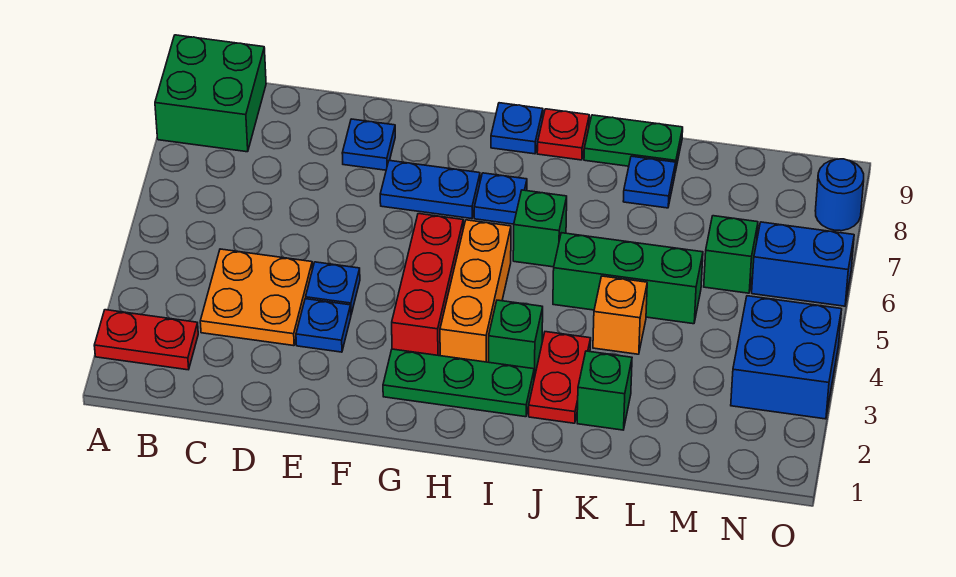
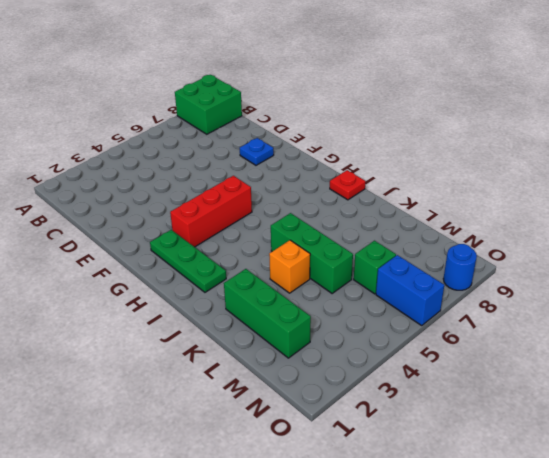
green 1x3 brick [224,269,311,358] -> green 1x1 brick [577,351,632,430]
none -> red 1x2 plate [94,310,198,370]
none -> orange 2x2 plate [200,249,312,346]
none -> blue 1x1 plate [296,299,351,352]

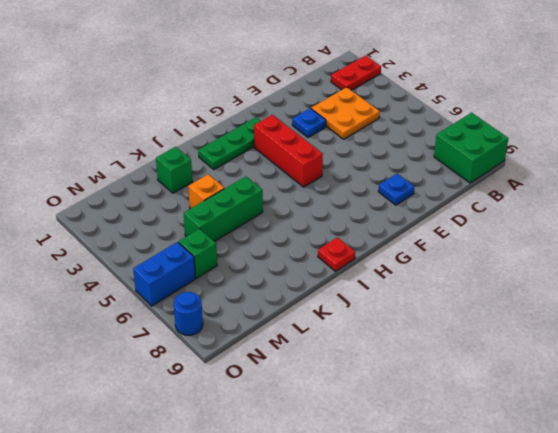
none -> blue 1x1 plate [306,262,360,314]
none -> blue 1x2 plate [380,160,480,219]
none -> orange 1x3 brick [440,220,511,362]

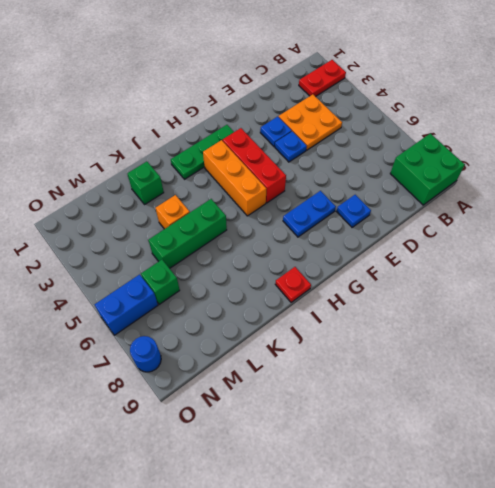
none -> blue 1x1 plate [474,173,527,224]
none -> blue 1x1 plate [491,103,543,154]
none -> green 1x1 brick [489,300,543,378]

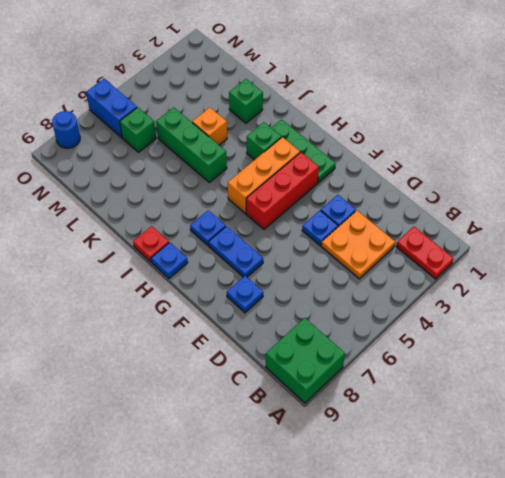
none -> green 1x1 brick [513,190,567,267]
none -> red 1x2 plate [529,332,591,423]
none -> green 1x2 plate [584,115,683,171]

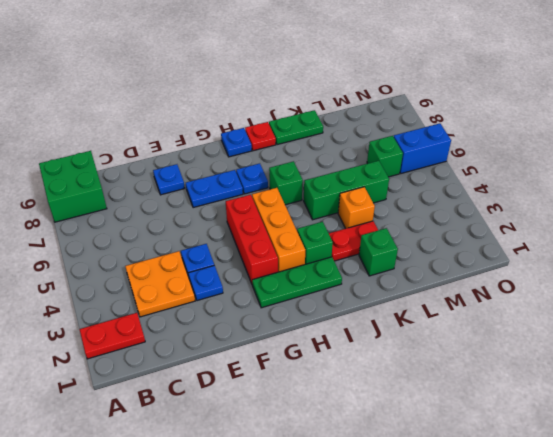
red 1x2 plate [329,221,378,261] -> red 1x2 plate turned to [529,332,591,423]
none -> blue 1x1 plate [623,156,676,208]
none -> blue 2x2 brick [731,296,842,419]
none -> blue 1x1 round brick [815,159,864,231]

